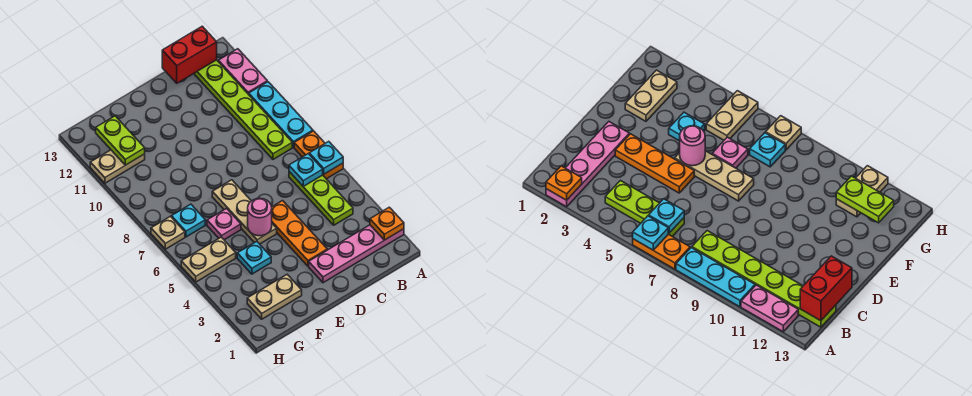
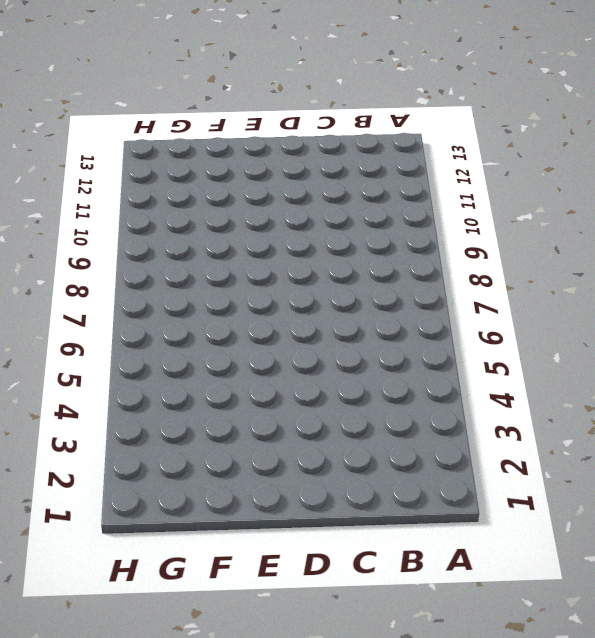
none -> pink 1x4 plate [309,225,404,283]
none -> orange 1x2 plate [294,131,343,179]
none -> cyan 1x3 plate [249,82,313,147]

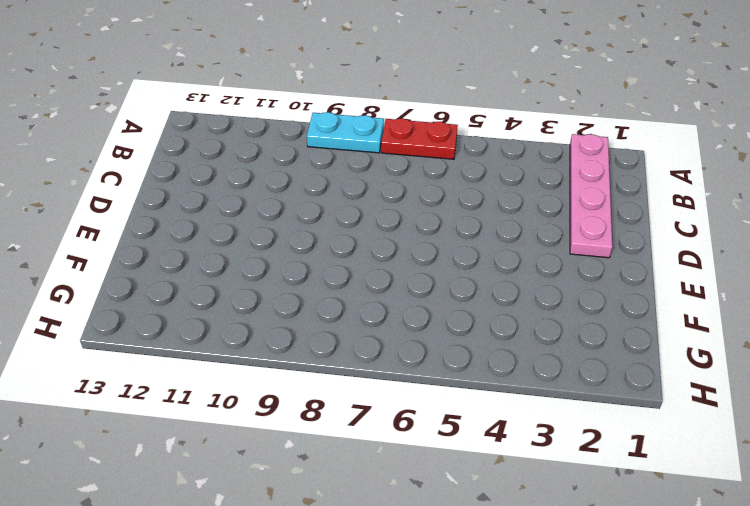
red 1x2 plate [381,118,458,159] -> orange 1x2 plate [294,131,343,179]
cyan 1x2 plate [307,112,384,153] -> cyan 1x3 plate [249,82,313,147]
none -> pink 1x2 plate [218,49,267,94]
none -> lime 1x3 plate [289,172,353,225]
none -> lime 1x6 plate [194,60,292,159]

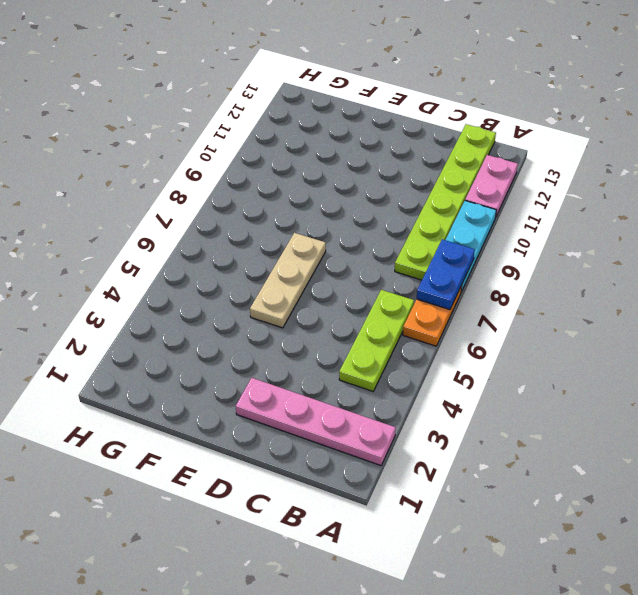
blue 1x2 plate [417,239,475,310] -> none
none -> orange 1x3 plate [272,201,327,266]
none -> tan 1x2 plate [247,275,302,319]
none -> cyan 1x1 plate [237,241,271,274]

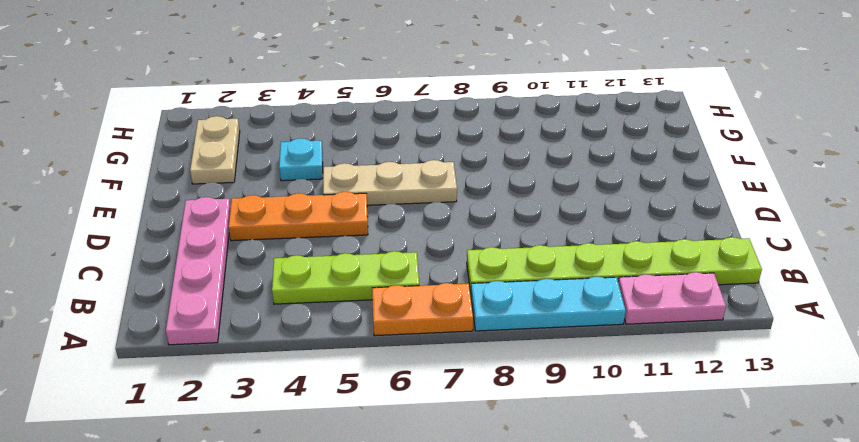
none -> pink 1x1 plate [207,209,241,240]
none -> tan 1x2 plate [181,237,236,282]
none -> cyan 1x1 plate [172,204,205,237]

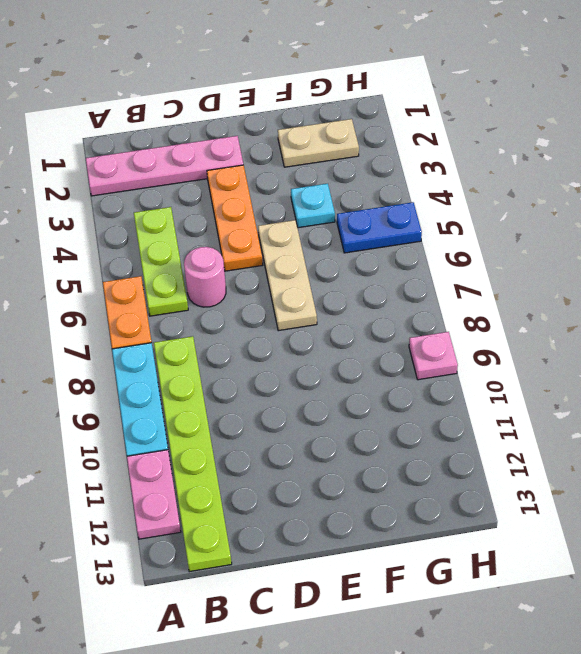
pink 1x1 round brick [184,247,226,307] -> pink 1x1 round brick moved to [248,198,272,236]
blue 1x2 plate [337,202,422,253] -> tan 1x2 plate [181,237,236,282]
pink 1x1 plate [409,332,458,380] -> pink 1x1 plate moved to [207,209,241,240]
none -> cyan 1x1 plate [172,204,205,237]
none -> tan 1x2 plate [90,150,145,183]
none -> tan 1x1 plate [151,216,185,249]

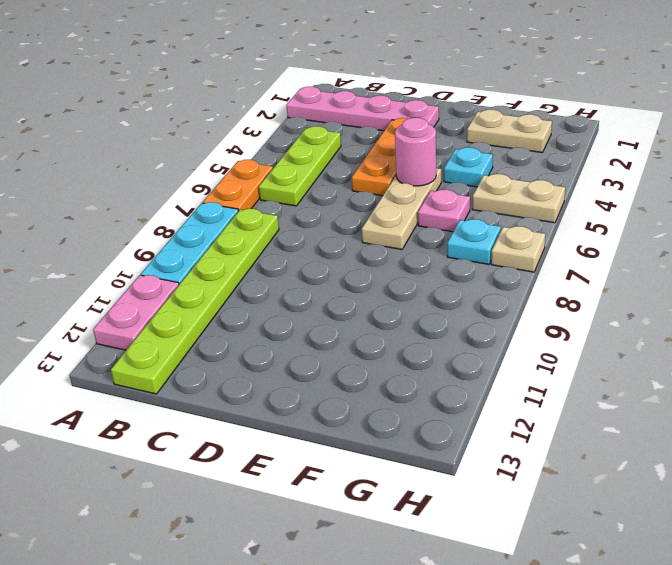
none -> tan 1x2 plate [90,150,145,183]
none -> orange 1x1 plate [370,207,404,240]
none -> cyan 1x1 plate [309,141,343,174]

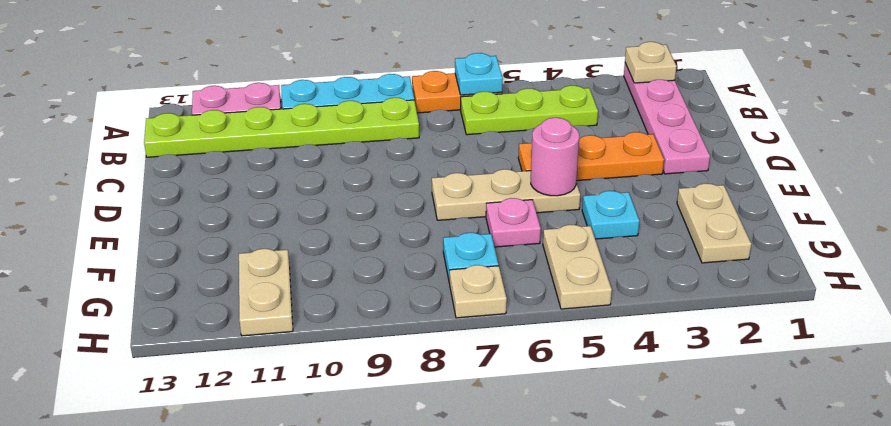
tan 1x1 plate [625,42,677,83] -> orange 1x1 plate [370,207,404,240]
none -> cyan 1x1 plate [289,154,323,186]
none -> red 1x2 brick [162,26,217,83]
none -> lime 1x2 plate [96,116,145,165]

